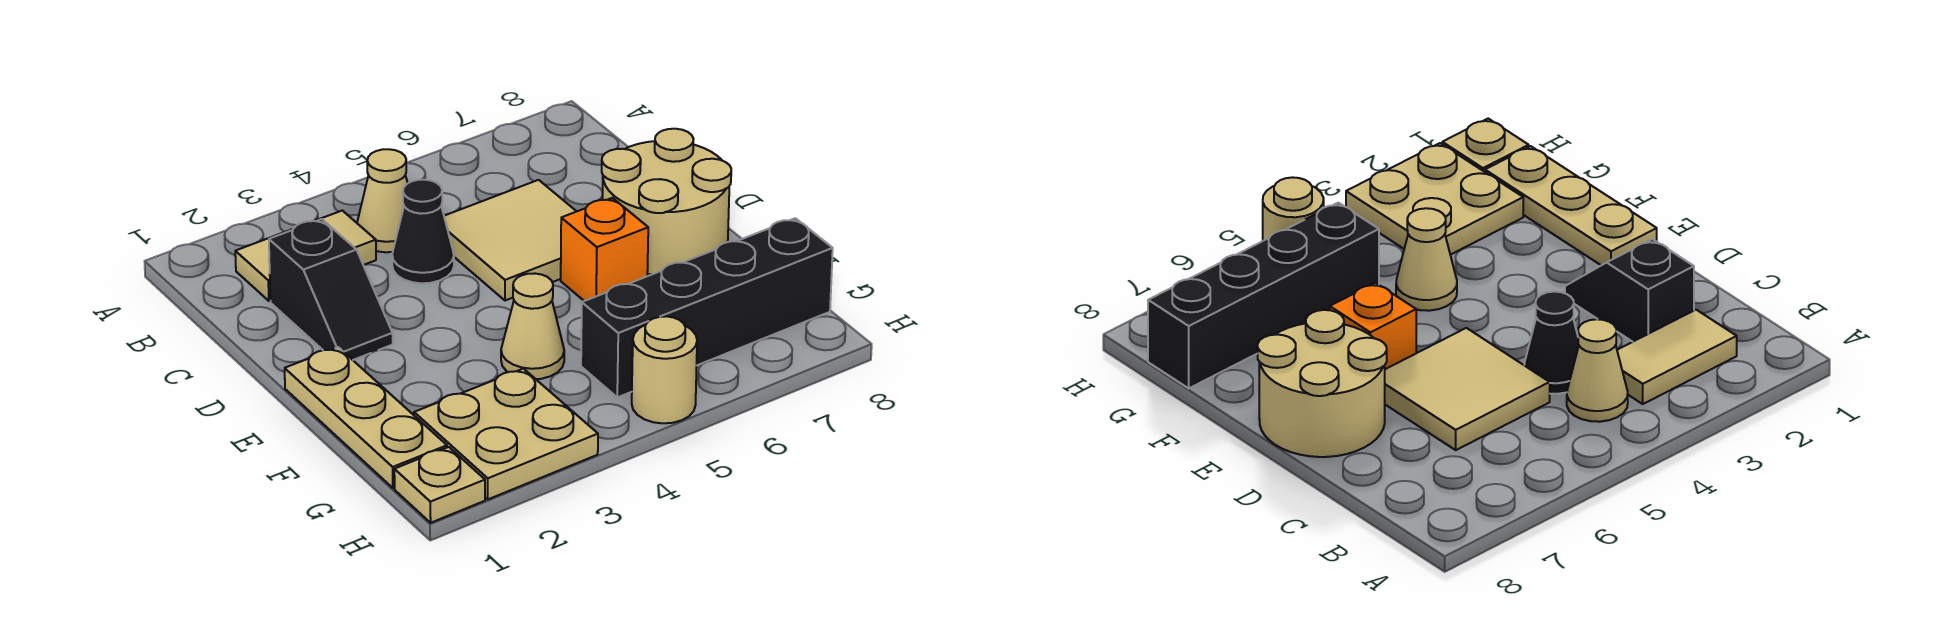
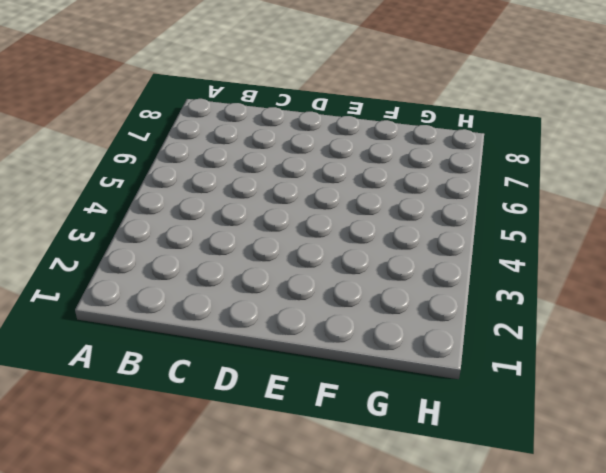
none -> tan 1x2 tile [235,211,376,301]
none -> tan 1x1 cone [357,149,408,252]
none -> black 1x2 slope [269,219,393,360]

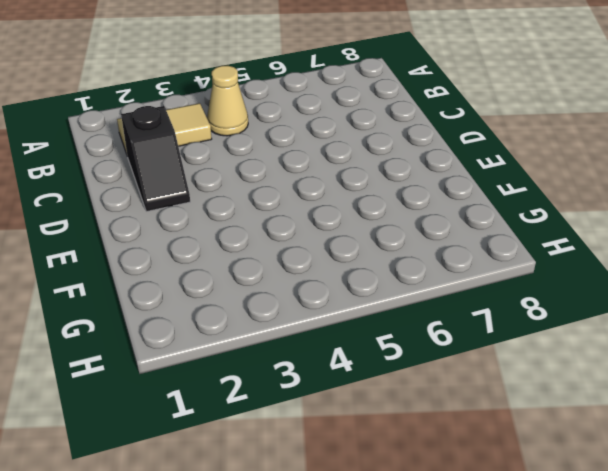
none -> black 1x1 cone [392,180,454,283]
none -> tan 2x2 tile [444,180,577,301]
none -> tan 2x2 round brick [602,129,731,275]

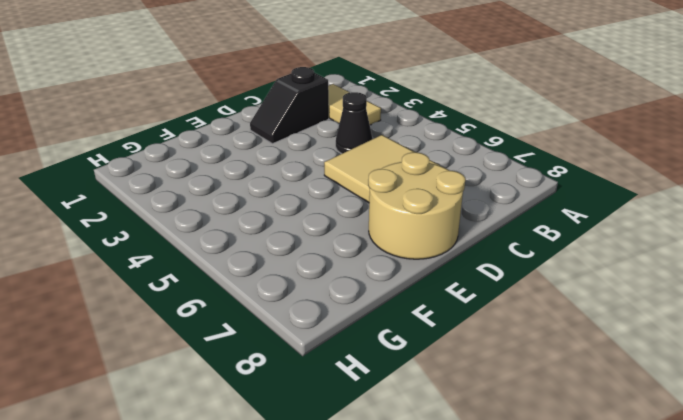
none -> tan 1x1 cone [357,149,408,252]
none -> tan 1x3 plate [285,347,447,488]
none -> orange 1x1 brick [561,198,648,301]

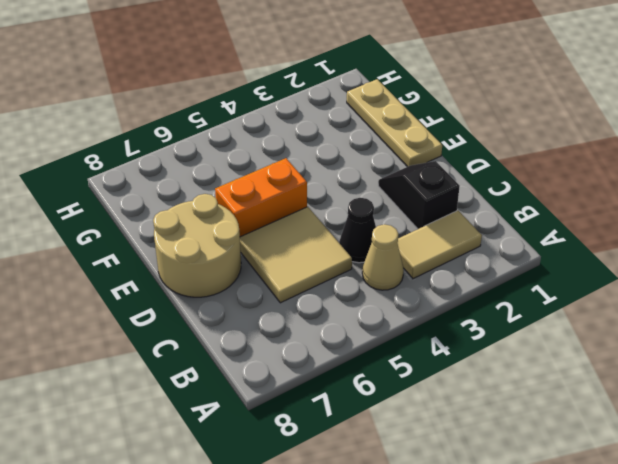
orange 1x2 brick [215,158,307,237] -> orange 1x1 brick [561,198,648,301]
none -> tan 1x1 cone [501,273,564,379]
none -> tan 2x2 plate [414,369,598,499]
none -> black 1x4 brick [581,218,833,397]

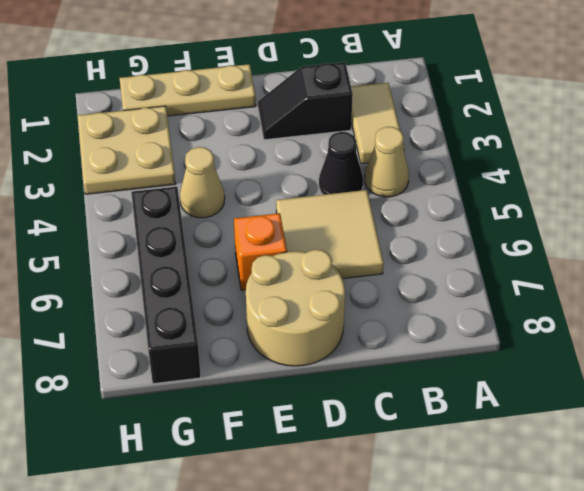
none -> tan 1x1 plate [394,447,485,523]
none -> tan 1x1 round brick [632,316,697,423]

